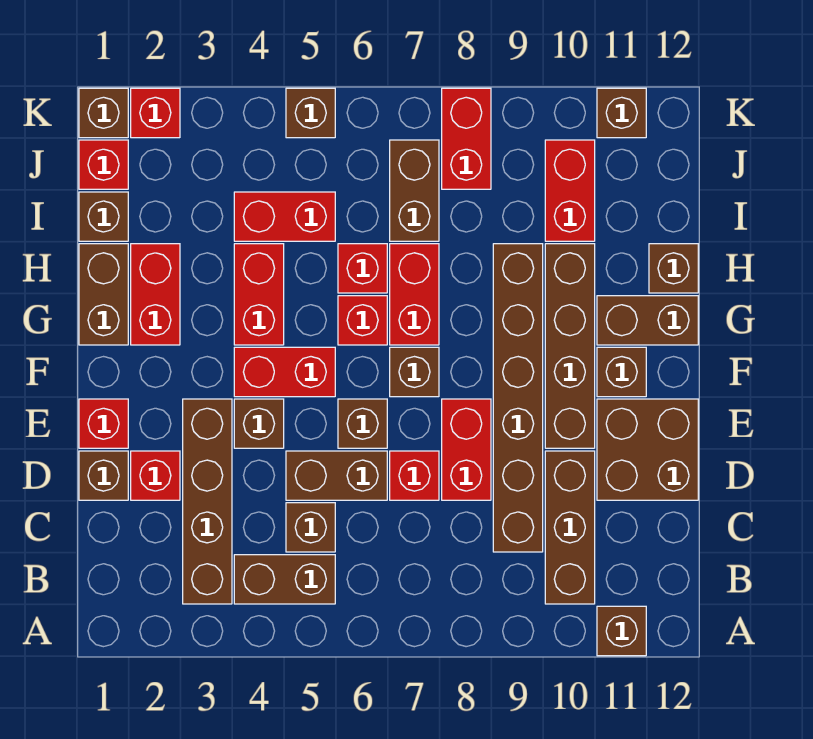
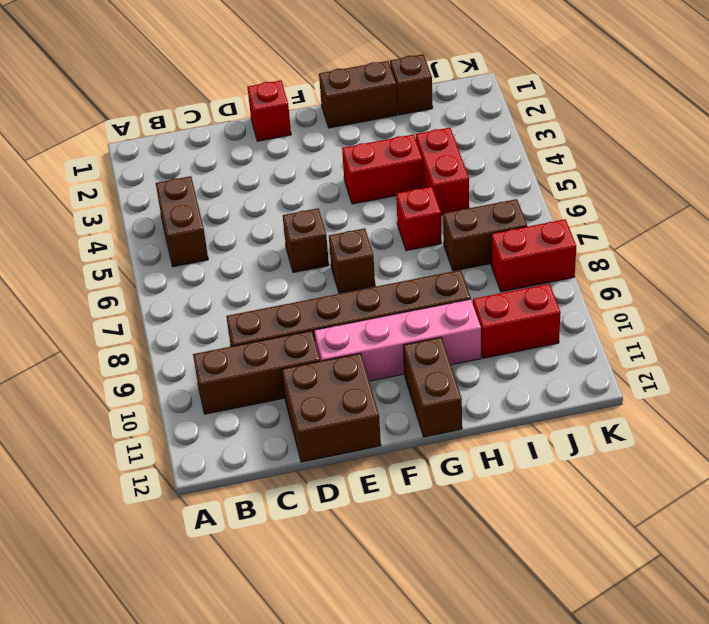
pink 1x4 brick [314,299,481,381] -> brown 1x4 brick [545,244,595,448]
none -> brown 1x1 brick [597,606,646,656]
none -> brown 1x4 brick [183,399,232,604]
none -> brown 1x1 brick [286,503,335,552]
none -> brown 1x1 brick [79,451,128,500]

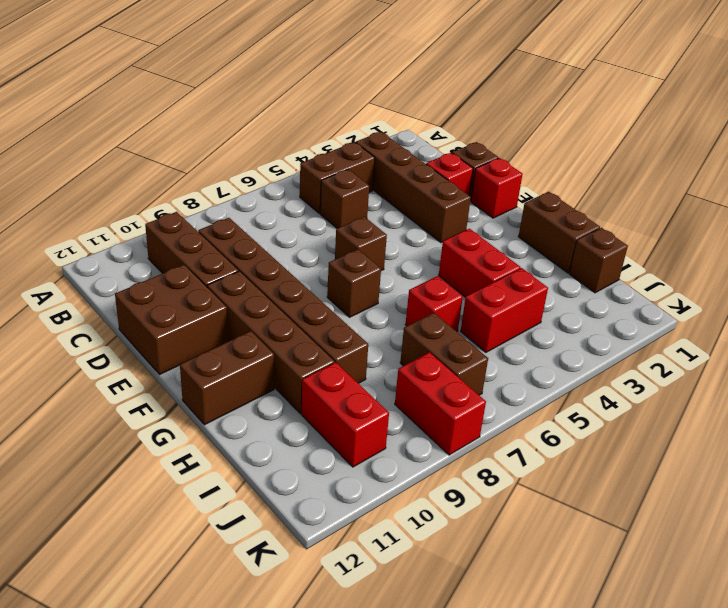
none -> brown 1x1 brick [597,606,646,656]
none -> brown 1x2 brick [286,451,387,500]
none -> red 1x1 brick [390,451,439,500]
none -> red 1x2 brick [442,399,491,500]

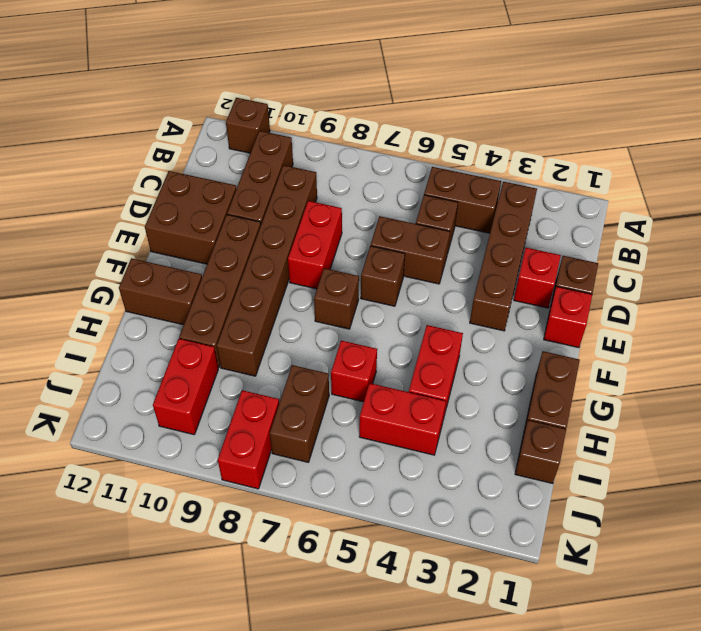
none -> red 1x1 brick [390,451,439,500]
none -> brown 1x1 brick [234,399,284,448]
none -> red 1x2 brick [234,347,335,397]
none -> brown 1x1 brick [597,347,646,397]

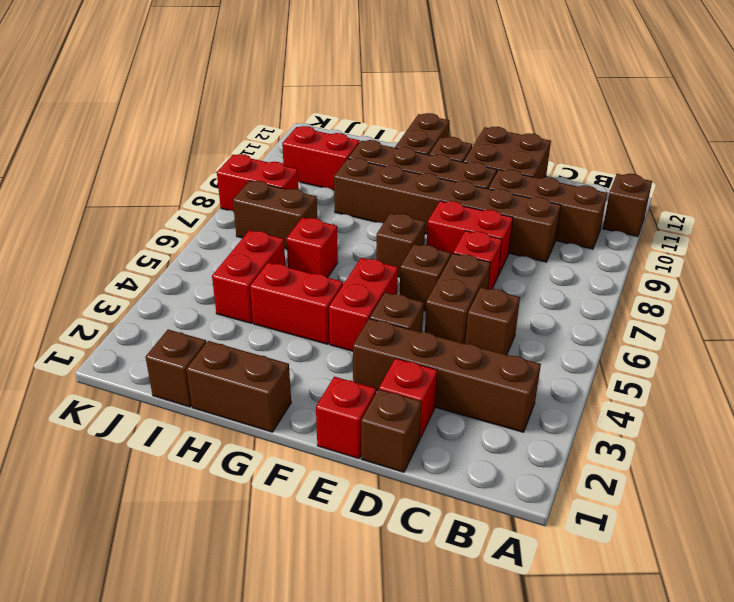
none -> brown 1x2 brick [234,555,335,604]
none -> red 1x2 brick [131,244,180,345]
none -> red 1x1 brick [338,296,387,345]
none -> red 1x2 brick [390,244,439,345]

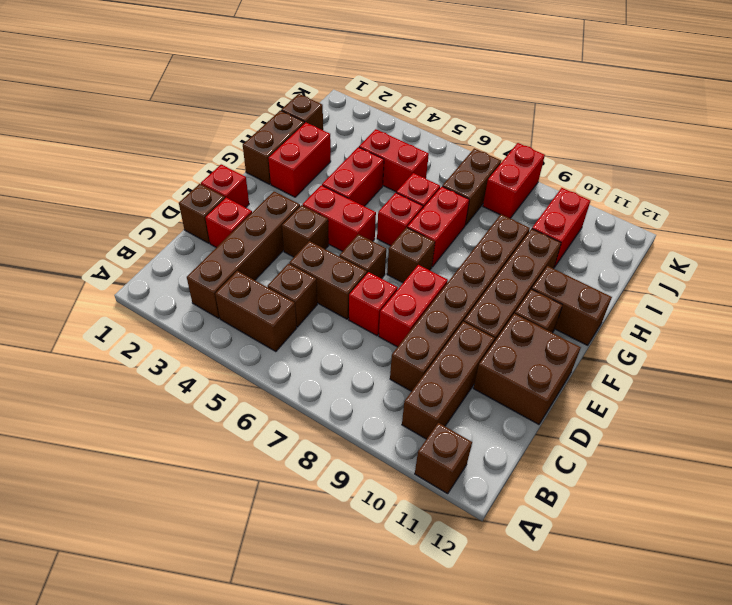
none -> brown 1x1 brick [649,244,698,293]
none -> red 1x1 brick [79,140,128,189]
none -> brown 1x1 brick [79,88,128,138]
none -> red 1x1 brick [131,88,180,138]

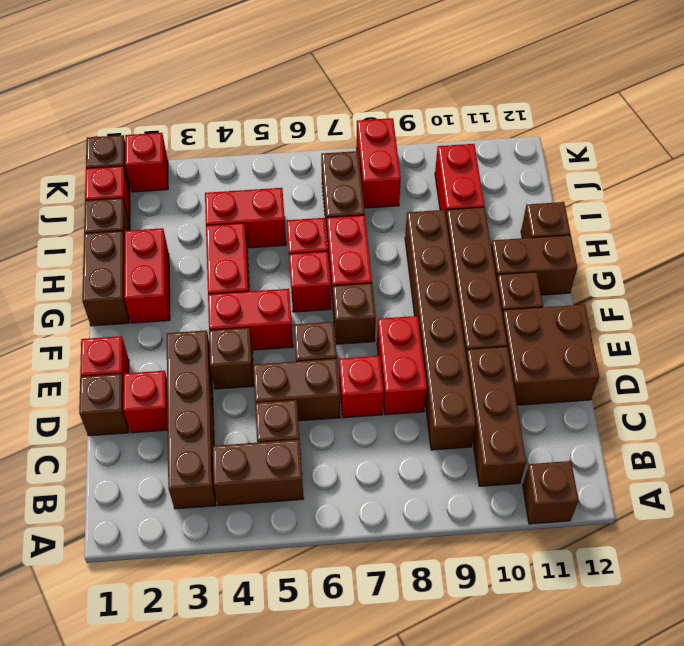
none -> brown 1x1 brick [286,88,335,138]
none -> brown 1x1 brick [597,88,646,138]

